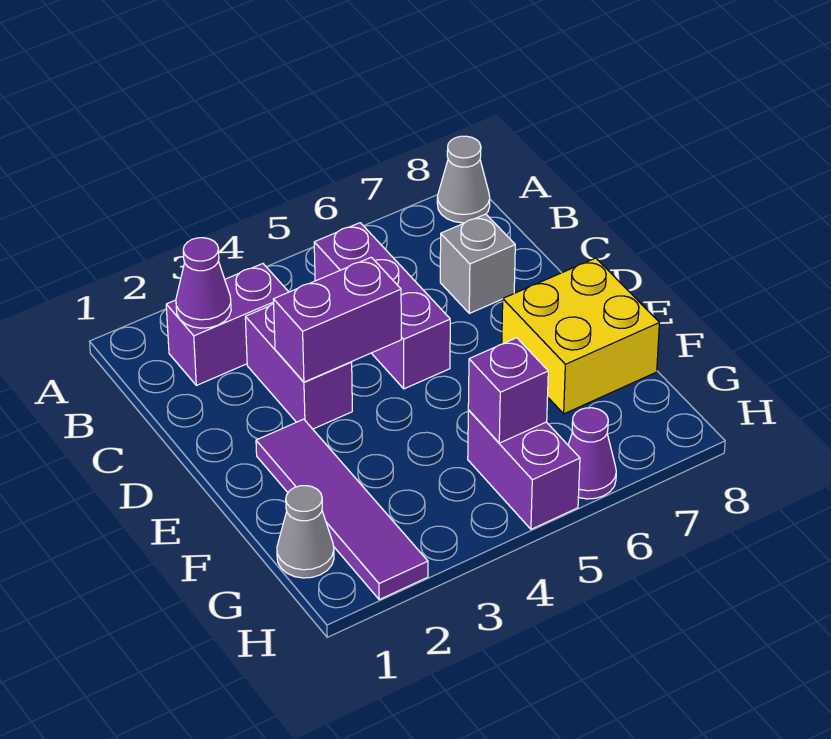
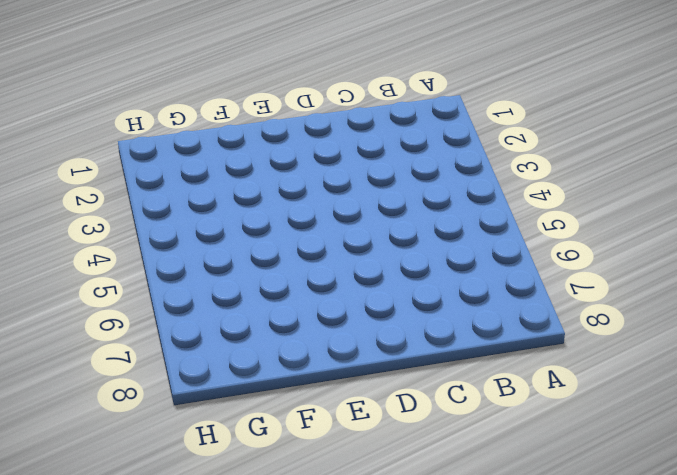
none -> grey 1x1 cone [437,136,490,223]
none -> purple 1x2 brick [166,264,288,385]
none -> purple 1x3 brick [314,223,450,389]

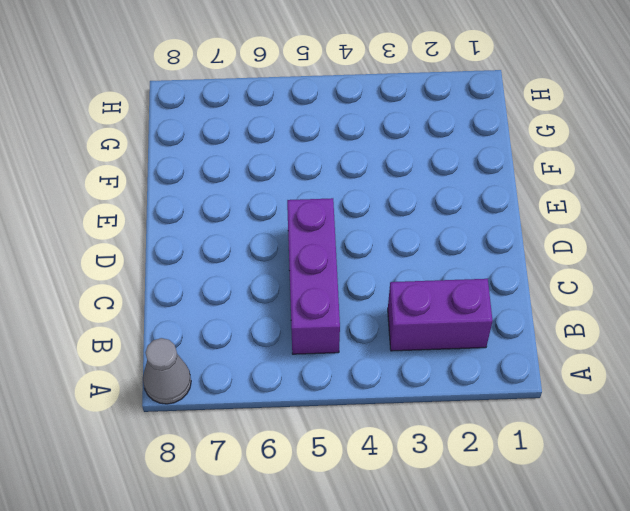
none -> purple 1x2 brick [245,303,352,429]
none -> grey 1x1 brick [440,214,515,313]
none -> purple 1x4 tile [256,419,428,599]

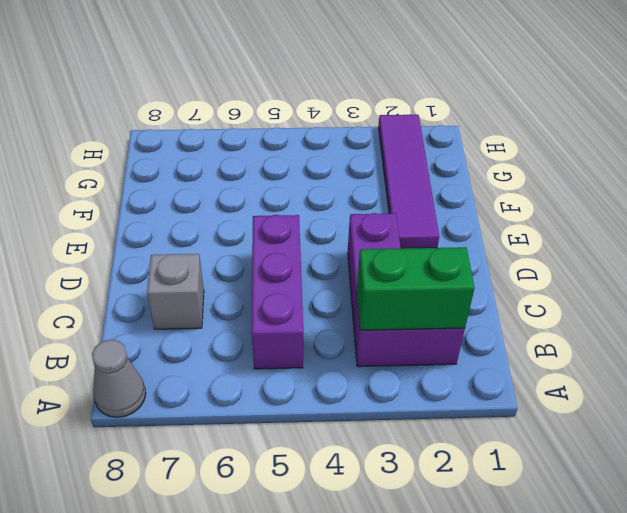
green 1x2 brick [356,247,474,330] -> purple 1x1 cone [176,238,231,328]
none -> yellow 2x2 brick [502,258,659,414]
none -> grey 1x1 cone [277,486,334,578]
none -> purple 1x2 brick [468,410,580,529]

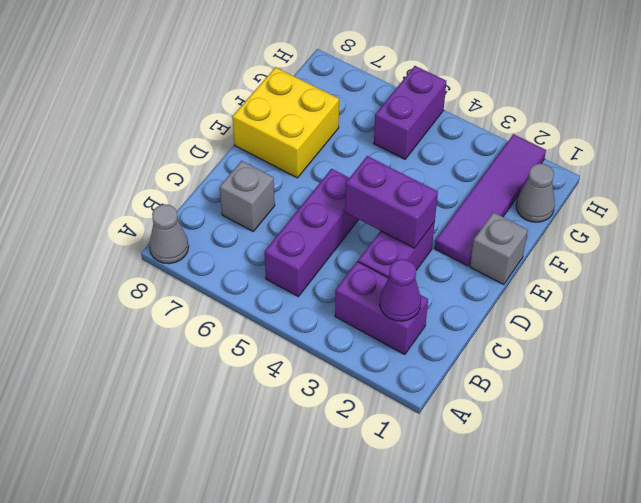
grey 1x1 brick [470,212,528,285] -> none
none -> purple 1x1 cone [568,408,616,499]
none -> purple 1x1 brick [468,338,548,443]

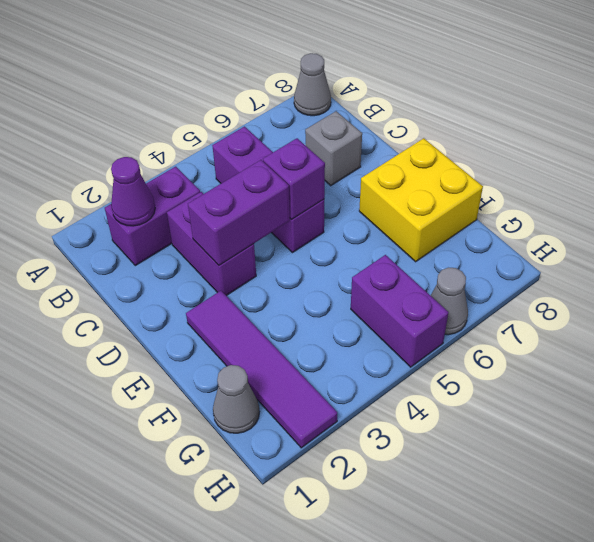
purple 1x1 brick [263,138,325,220] -> purple 1x1 brick moved to [468,338,548,443]
grey 1x1 cone [431,268,468,335] -> purple 1x1 cone [568,408,616,499]

